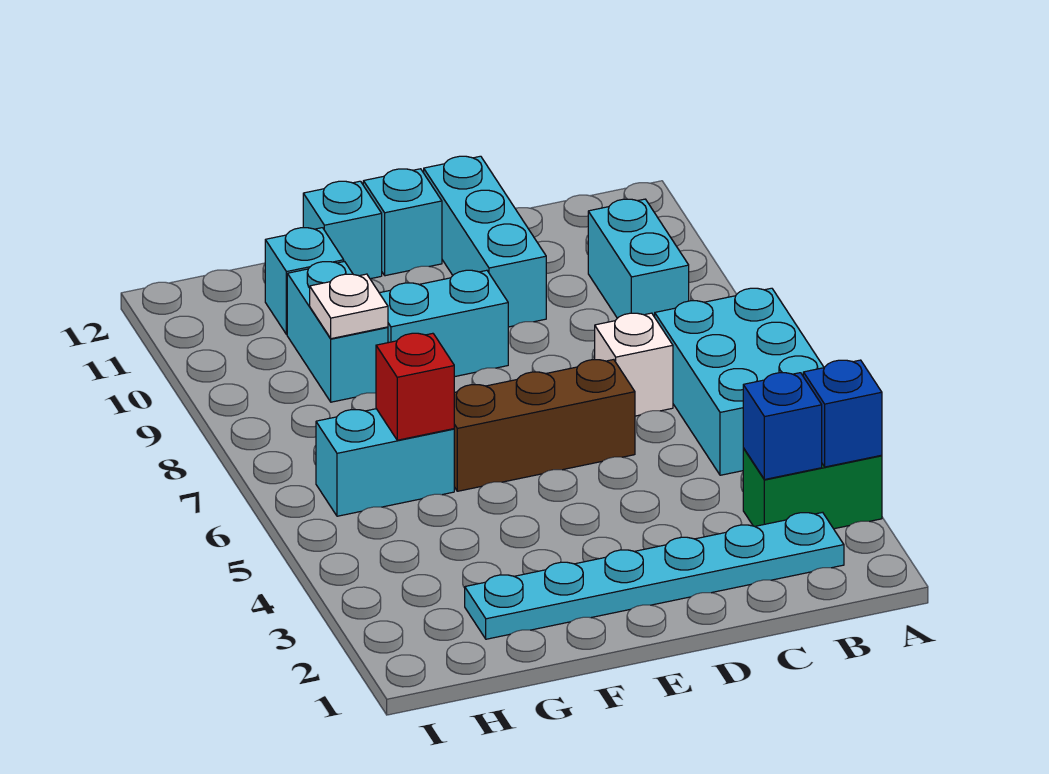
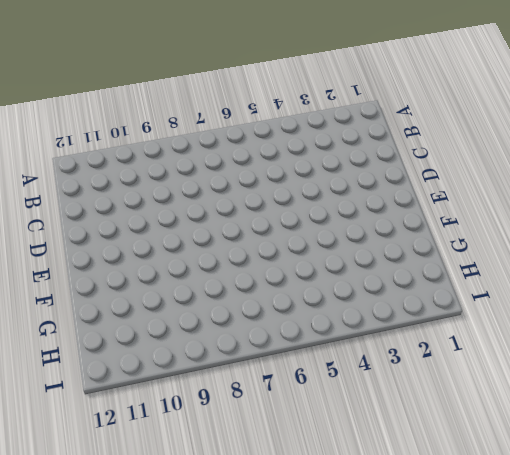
none -> green 1x2 brick [743,448,882,529]
none -> cyan 2x3 brick [655,288,824,475]
none -> cyan 1x6 plate [465,512,844,639]

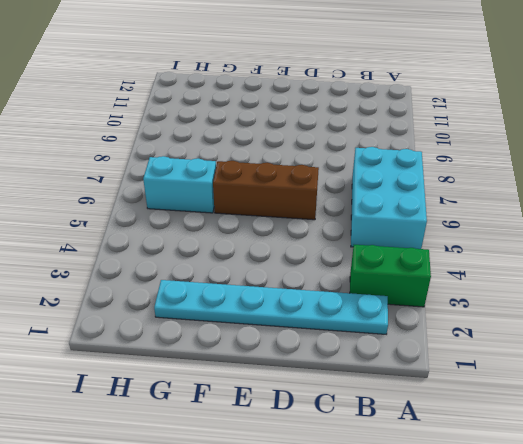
none -> cyan 1x2 brick [588,199,689,318]
none -> white 1x1 brick [595,313,673,416]
none -> cyan 1x3 brick [424,156,546,327]

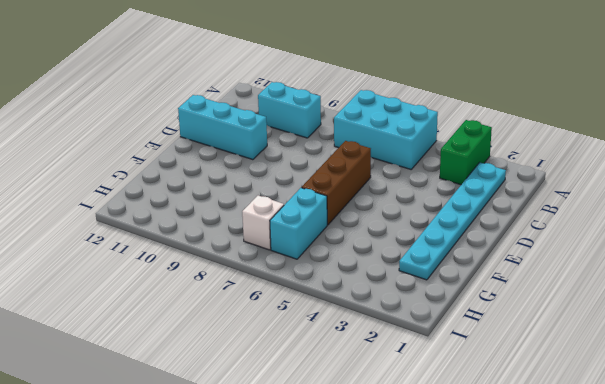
white 1x1 brick [242,196,284,250] -> white 1x1 brick moved to [595,313,673,416]
none -> cyan 1x2 brick [380,270,508,377]
none -> cyan 1x1 brick [363,169,442,276]
none -> cyan 1x1 brick [303,181,382,279]

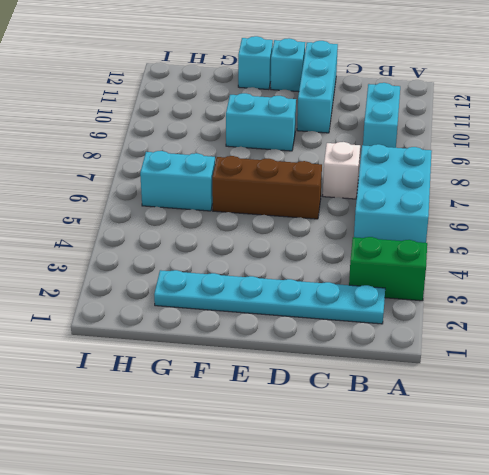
none -> cyan 1x2 brick [287,262,388,402]
none -> cyan 1x1 brick [265,228,344,335]
none -> blue 1x1 brick [803,360,882,467]

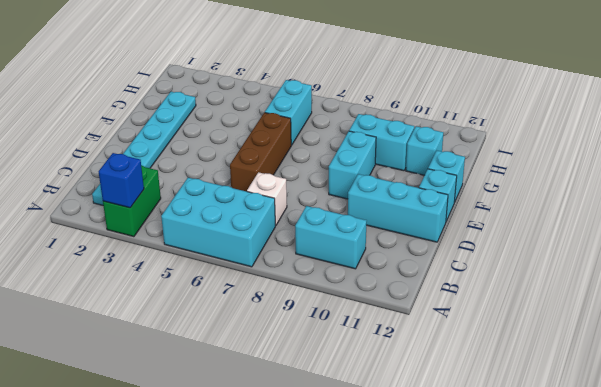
none -> blue 1x1 brick [743,373,822,480]
none -> red 1x1 brick [376,333,454,440]
none -> white 1x1 plate [310,274,388,339]

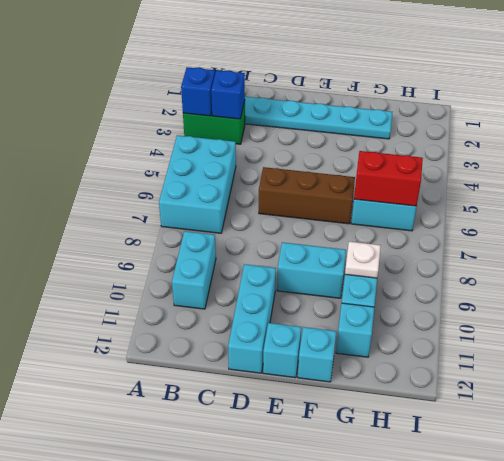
red 1x2 brick [354,151,423,206] -> red 1x1 brick [376,333,454,440]
none -> white 1x1 brick [595,313,673,416]

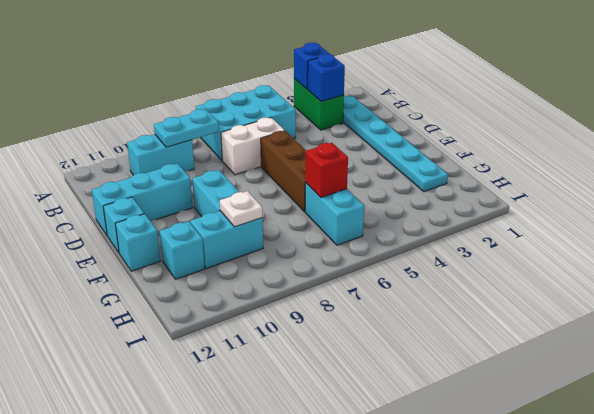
cyan 1x2 plate [154,109,219,147] -> none
white 1x2 brick [221,118,285,175] -> white 1x1 brick [595,313,673,416]

